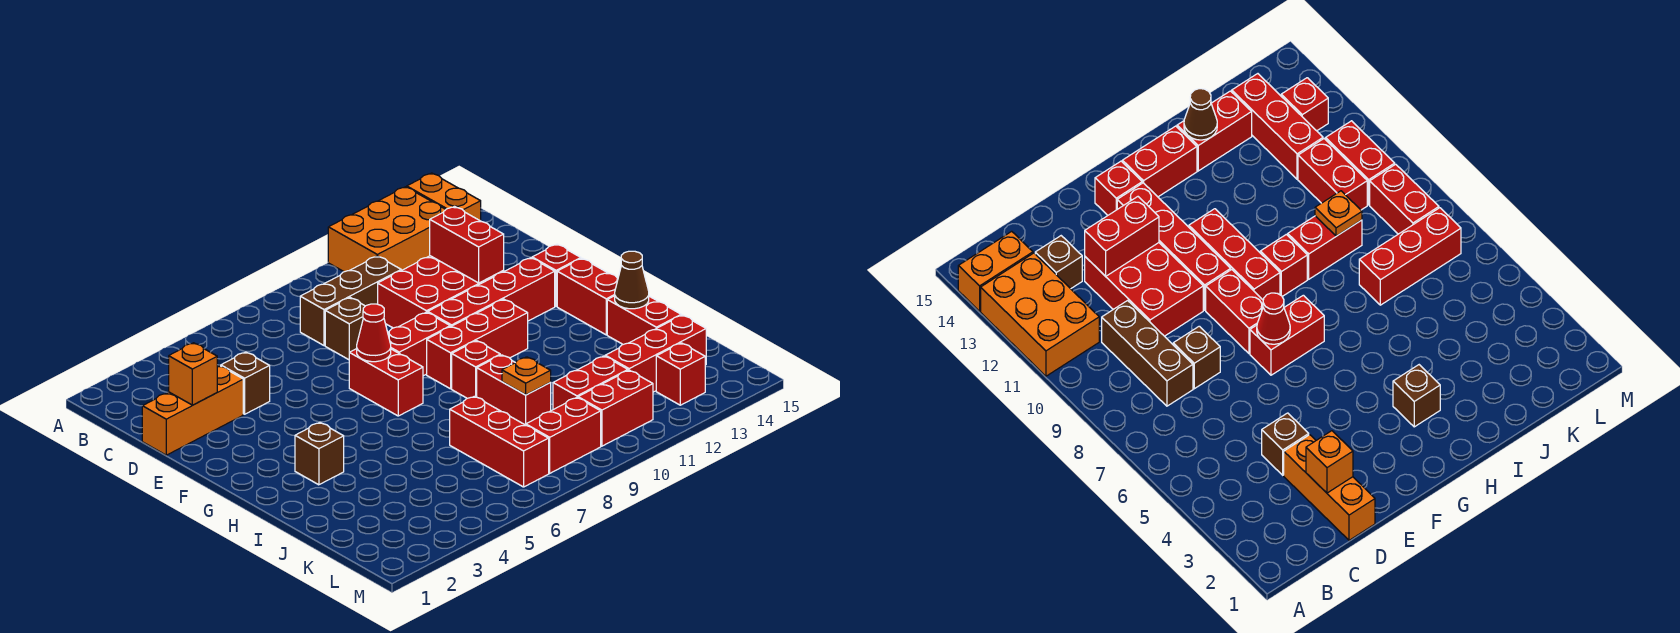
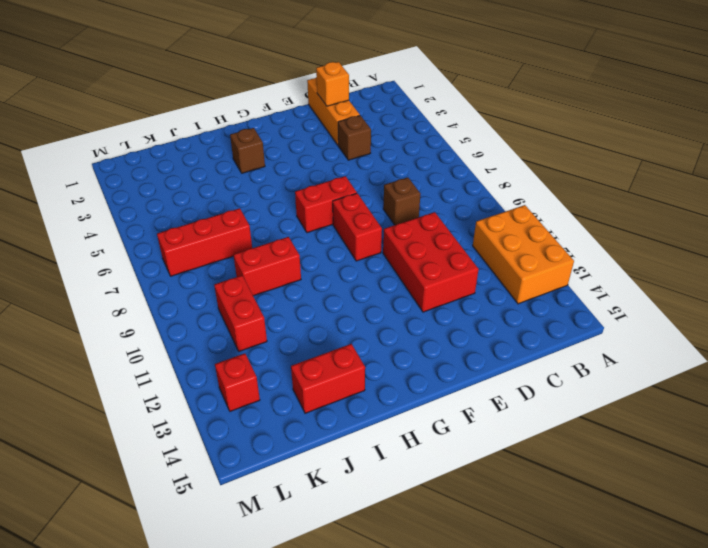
none -> orange 1x2 brick [407,173,481,221]
none -> brown 1x3 brick [300,256,401,346]
none -> brown 1x1 brick [1035,236,1082,289]

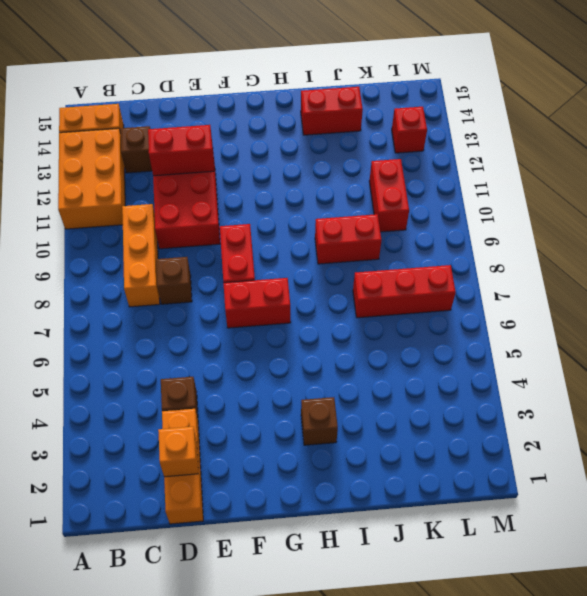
orange 1x3 brick [122,204,160,307] -> brown 1x3 brick [300,256,401,346]
none -> red 1x4 brick [428,258,555,327]
none -> red 1x1 brick [532,244,581,306]
none -> red 1x3 brick [427,299,528,389]

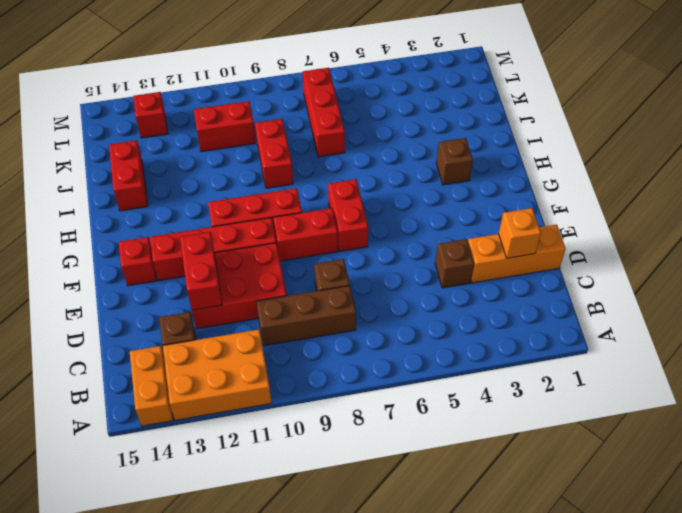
none -> red 1x2 brick [557,258,618,335]
none -> red 1x1 brick [452,341,500,398]
none -> red 1x3 brick [605,315,706,392]

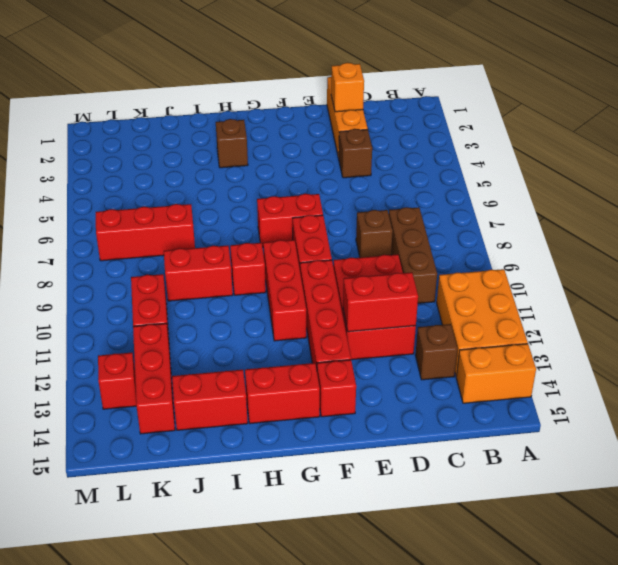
none -> red 1x2 brick [526,398,601,473]
none -> red 1x2 brick [578,370,653,446]
none -> red 1x1 cone [357,304,391,362]

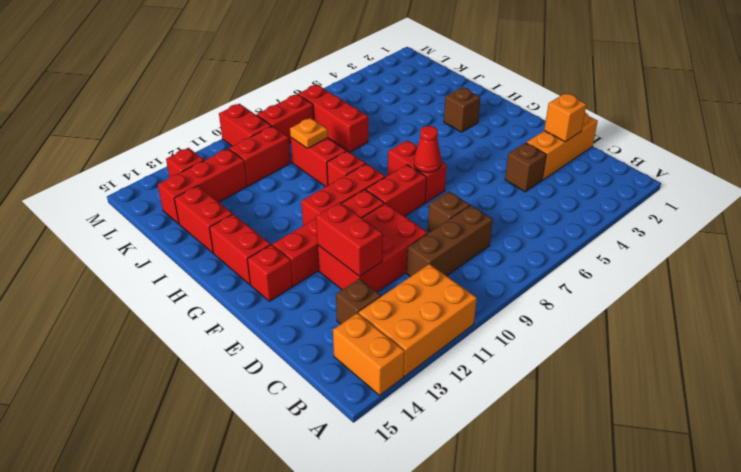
red 1x2 brick [219,104,271,146] -> red 1x2 brick turned to [578,370,653,446]
none -> brown 1x1 cone [615,251,649,309]

